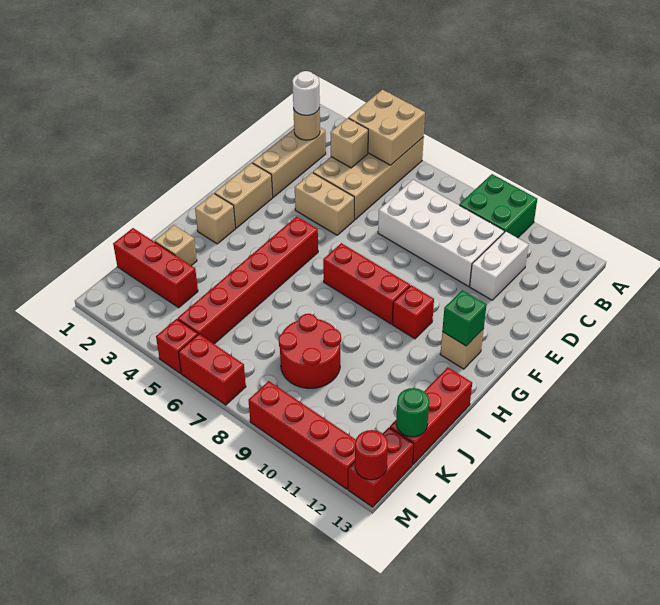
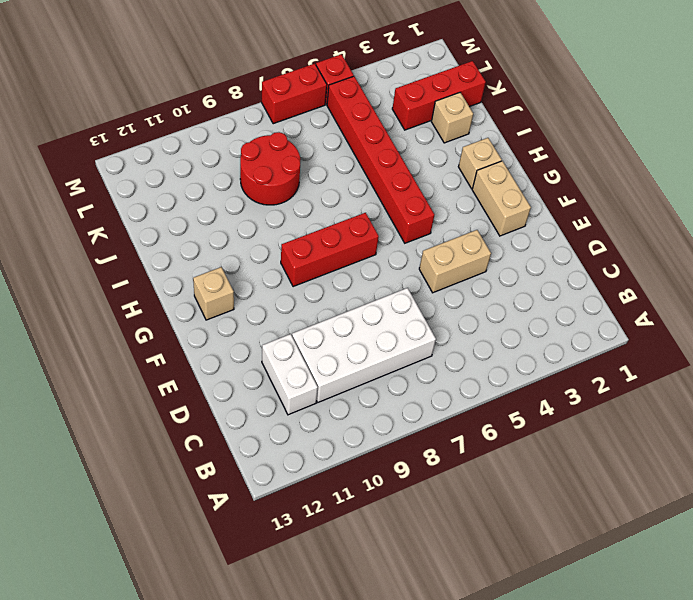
none -> tan 2x4 brick [313,137,424,220]
none -> green 2x2 brick [459,174,537,238]
none -> tan 1x3 brick [252,128,326,197]

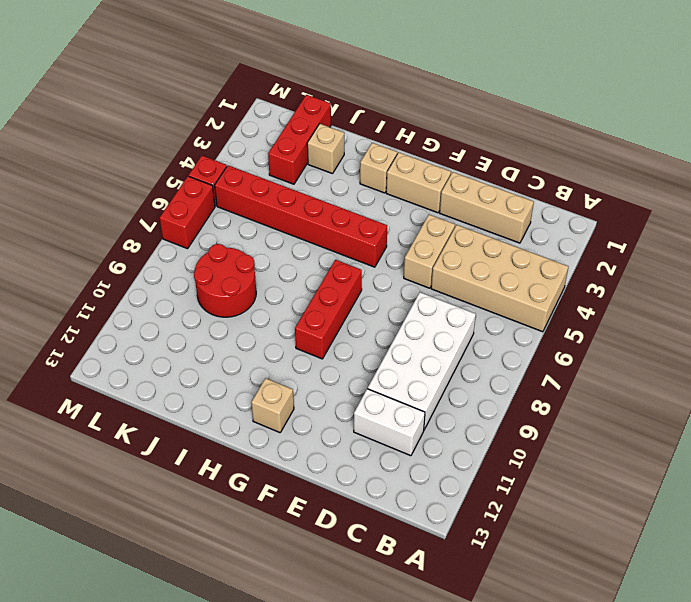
none -> green 2x2 brick [459,174,537,238]
none -> red 1x1 brick [392,285,434,339]
none -> red 1x3 brick [390,367,472,464]

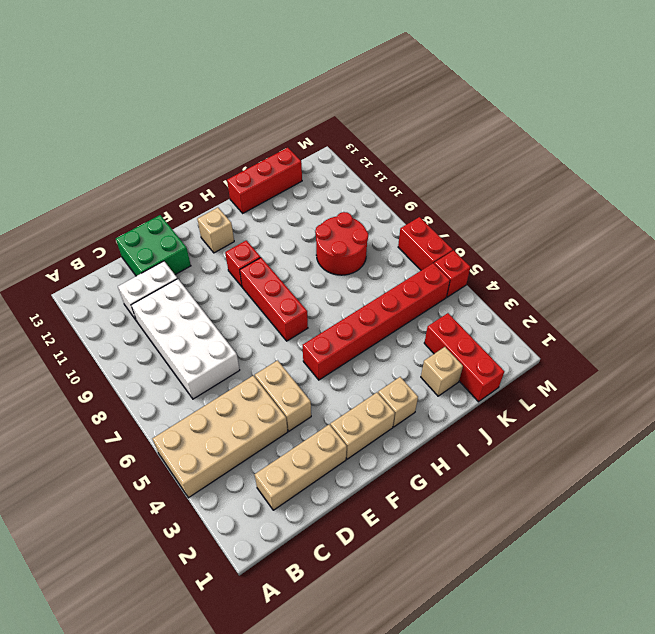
green 2x2 brick [116,215,191,276] -> green 2x2 brick moved to [459,174,537,238]
none -> red 1x2 brick [348,427,414,507]
none -> red 1x4 brick [248,381,356,489]
none -> tan 2x2 brick [348,90,425,165]

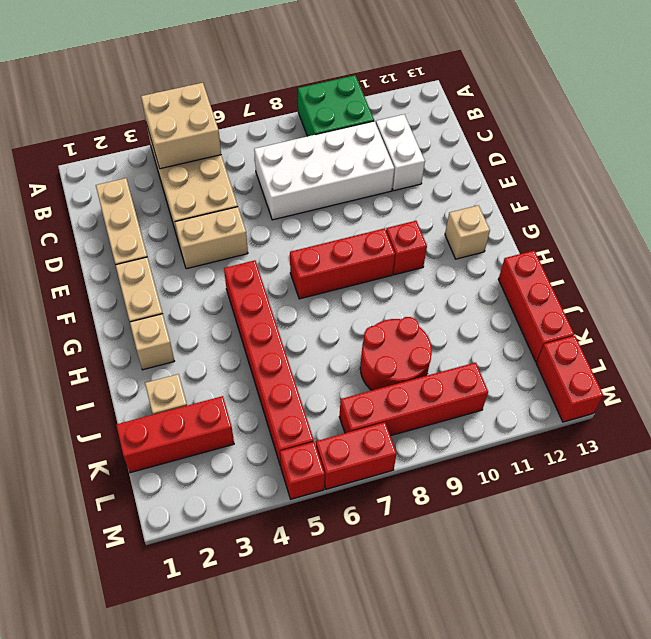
red 1x4 brick [339,363,488,436] -> red 1x4 brick moved to [248,381,356,489]
none -> tan 1x1 round brick [293,108,320,140]
none -> tan 1x1 brick [331,118,368,168]
none -> green 1x1 brick [442,290,487,346]

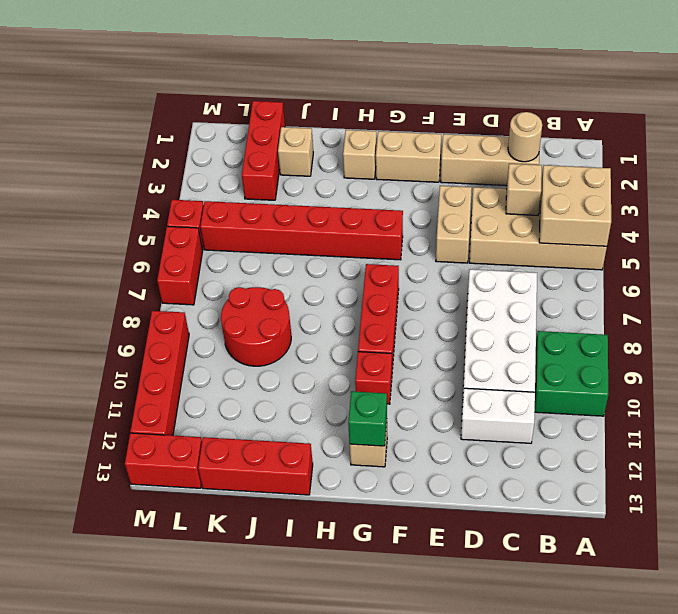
none -> green 1x1 round brick [396,388,429,437]
none -> red 1x1 round brick [355,430,388,480]
none -> white 1x1 round brick [292,71,320,115]

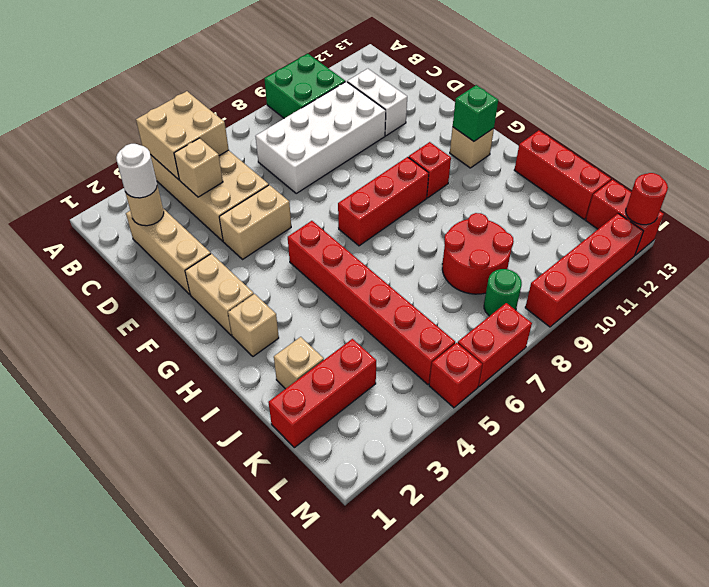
green 1x1 round brick [484,269,522,316] -> green 1x1 round brick moved to [396,388,429,437]

